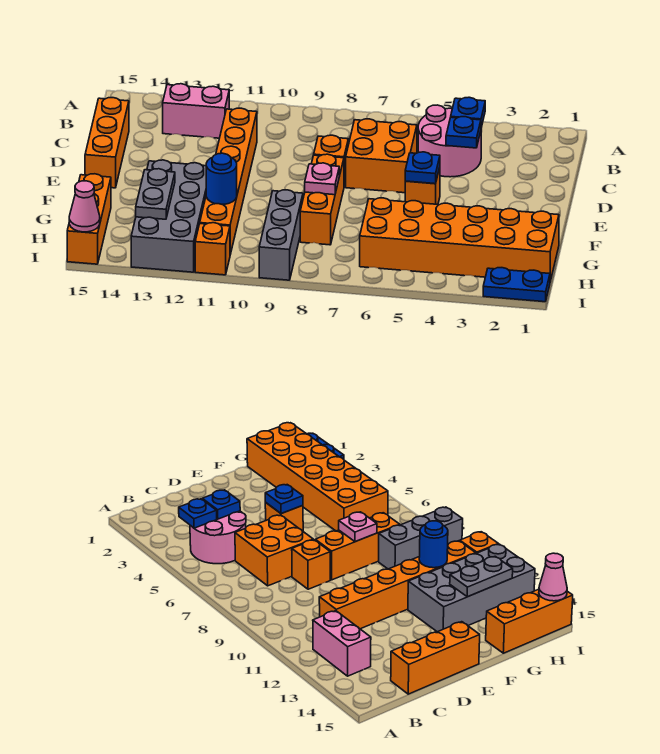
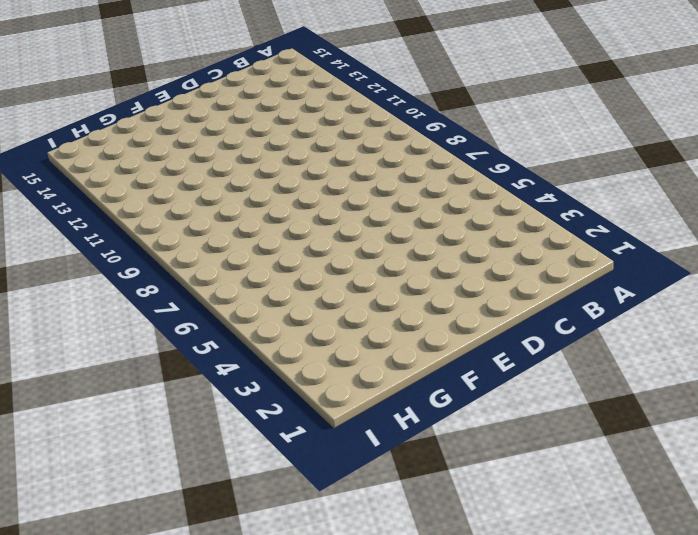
none -> pink 2x2 round brick [418,105,481,177]
none -> pink 1x2 brick [163,84,229,138]
none -> orange 2x2 brick [346,119,417,193]

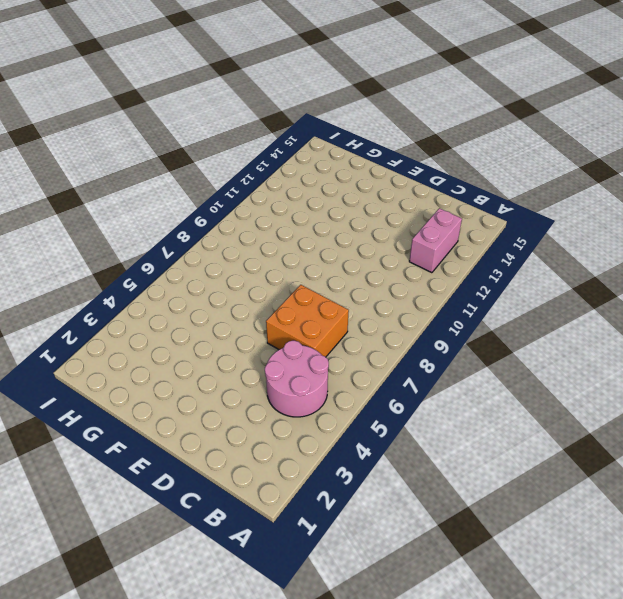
none -> orange 1x6 brick [200,108,257,254]
none -> orange 1x3 brick [85,98,129,188]
none -> orange 1x1 brick [314,135,348,186]

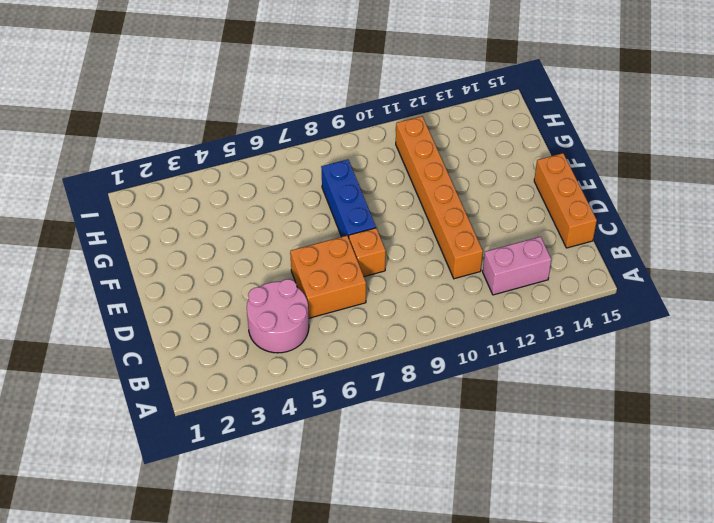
blue 1x3 brick [321,159,376,238] -> orange 1x3 brick [300,154,344,245]
none -> orange 1x1 brick [405,167,440,204]
none -> grey 2x4 brick [131,160,206,272]
none -> orange 2x6 brick [360,198,559,281]

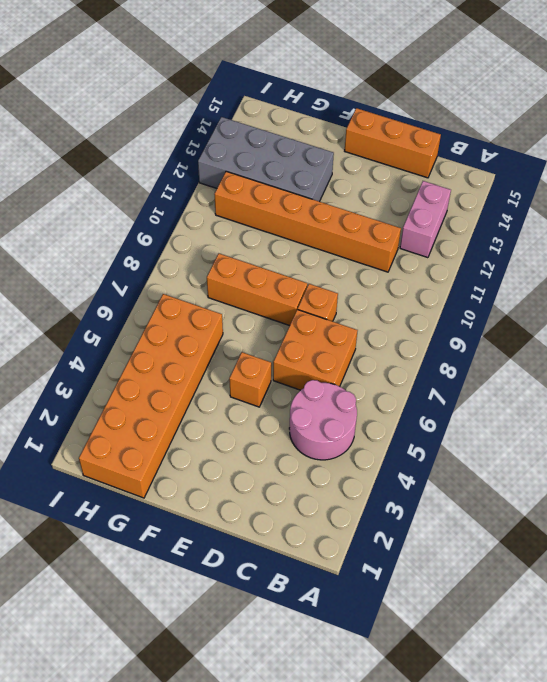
none -> grey 1x3 brick [259,190,303,280]
none -> orange 1x3 brick [67,174,111,264]
none -> blue 1x2 plate [483,268,550,302]

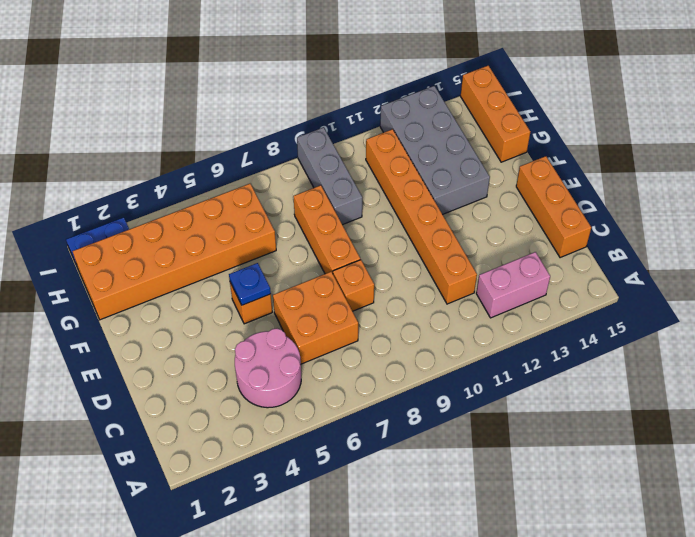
none -> orange 1x1 brick [195,223,230,275]
none -> blue 1x1 plate [451,97,485,127]
none -> blue 1x1 plate [446,117,481,148]

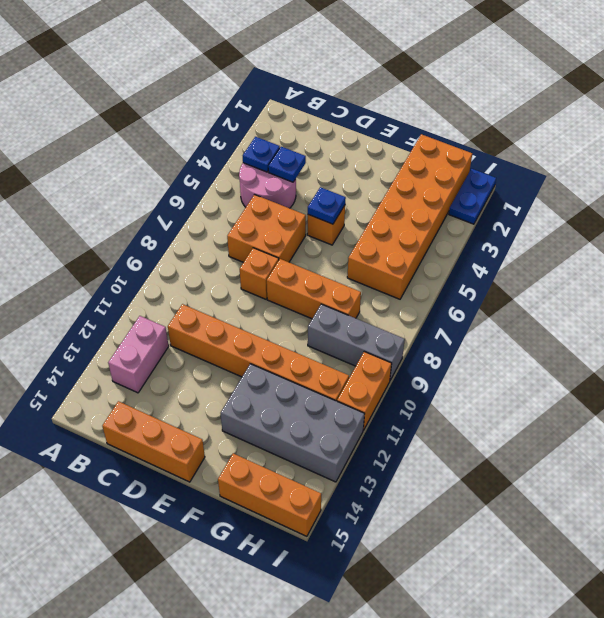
orange 1x2 brick [337,352,392,430] -> orange 1x1 brick [195,223,230,275]
none -> pink 1x1 plate [305,163,339,195]
none -> blue 1x1 round brick [206,153,237,204]
none -> grey 1x2 plate [136,169,175,219]

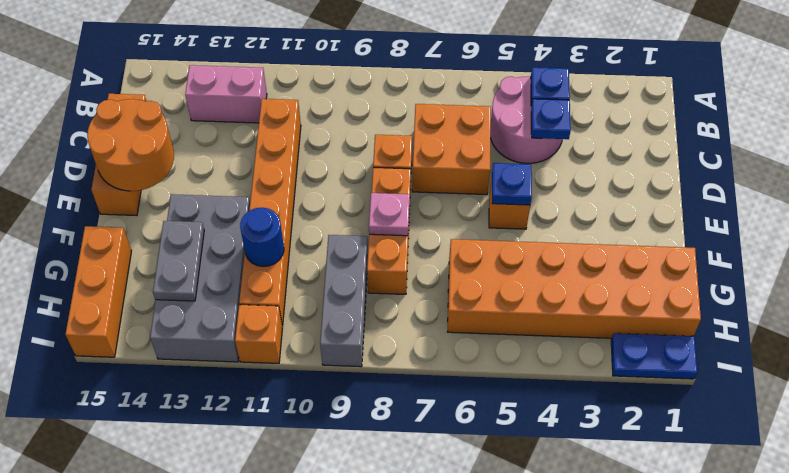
orange 2x2 round brick [87,99,174,191] -> none
none -> pink 1x1 cone [69,181,100,232]

